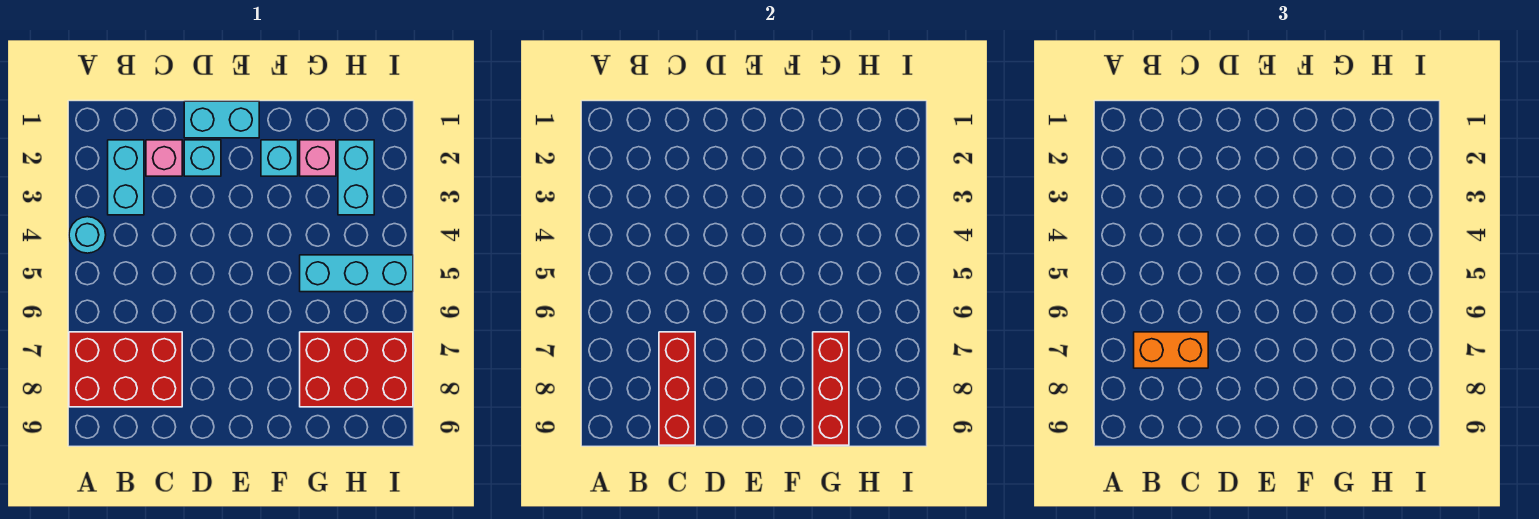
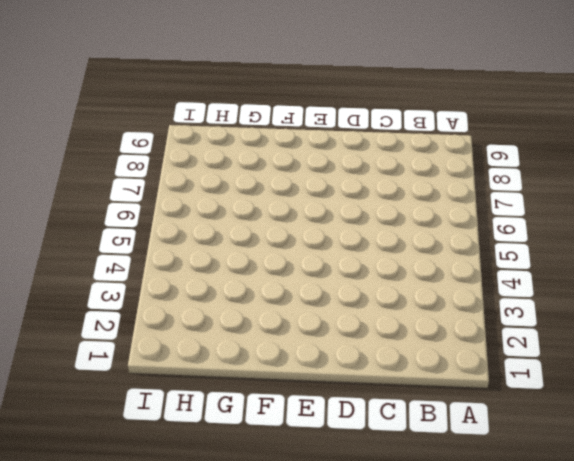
none -> cyan 1x1 round brick [69,217,106,253]
none -> red 2x3 brick [69,332,182,407]
none -> cyan 1x2 brick [108,140,144,215]

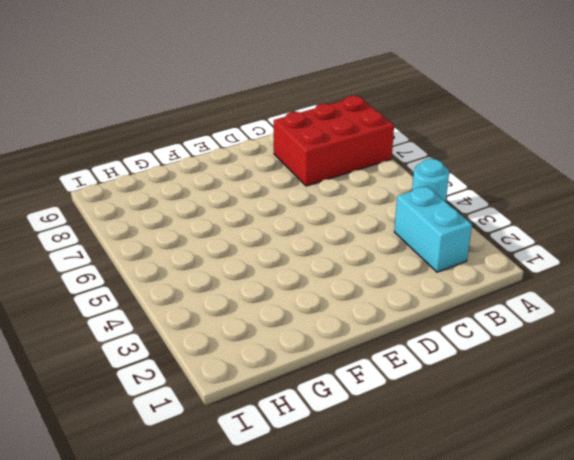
none -> pink 1x1 brick [146,140,182,176]
none -> cyan 1x2 brick [184,101,259,138]
none -> cyan 1x1 brick [184,140,221,176]

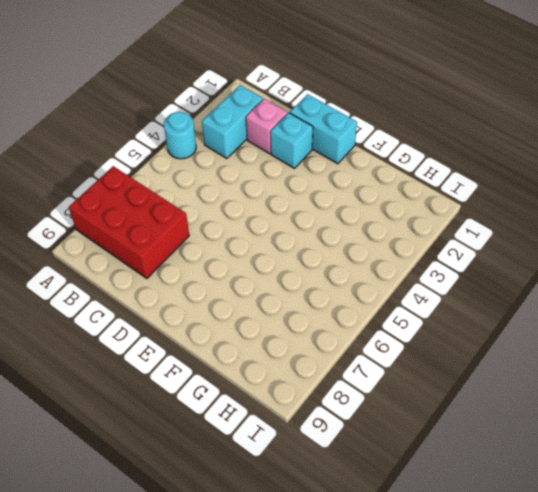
none -> cyan 1x1 brick [261,140,298,176]
none -> pink 1x1 brick [300,140,336,176]
none -> cyan 1x3 brick [300,255,413,292]

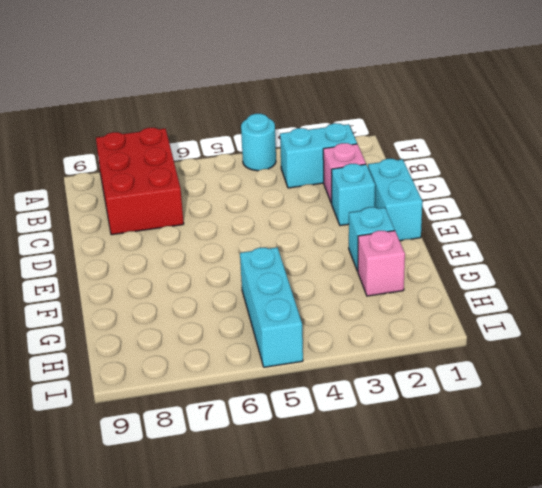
none -> red 2x3 brick [300,332,413,407]
none -> cyan 1x2 brick [338,140,374,215]
none -> red 1x3 brick [659,332,695,445]

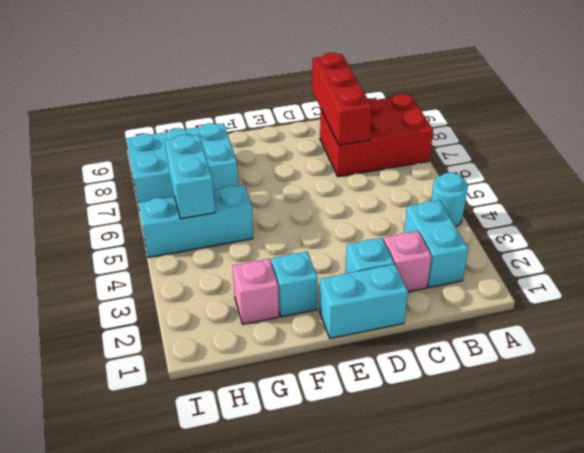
cyan 2x3 brick [126,123,238,207] -> red 2x3 brick [300,332,413,407]
cyan 1x2 brick [165,135,215,219] -> cyan 1x2 brick moved to [338,140,374,215]
none -> red 1x3 brick [813,332,849,445]
none -> orange 1x2 brick [1134,332,1208,368]

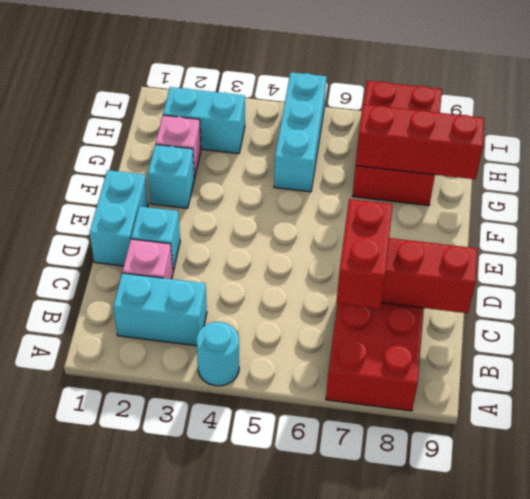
red 1x2 brick [336,199,393,308] -> orange 1x2 brick [1134,332,1208,368]

